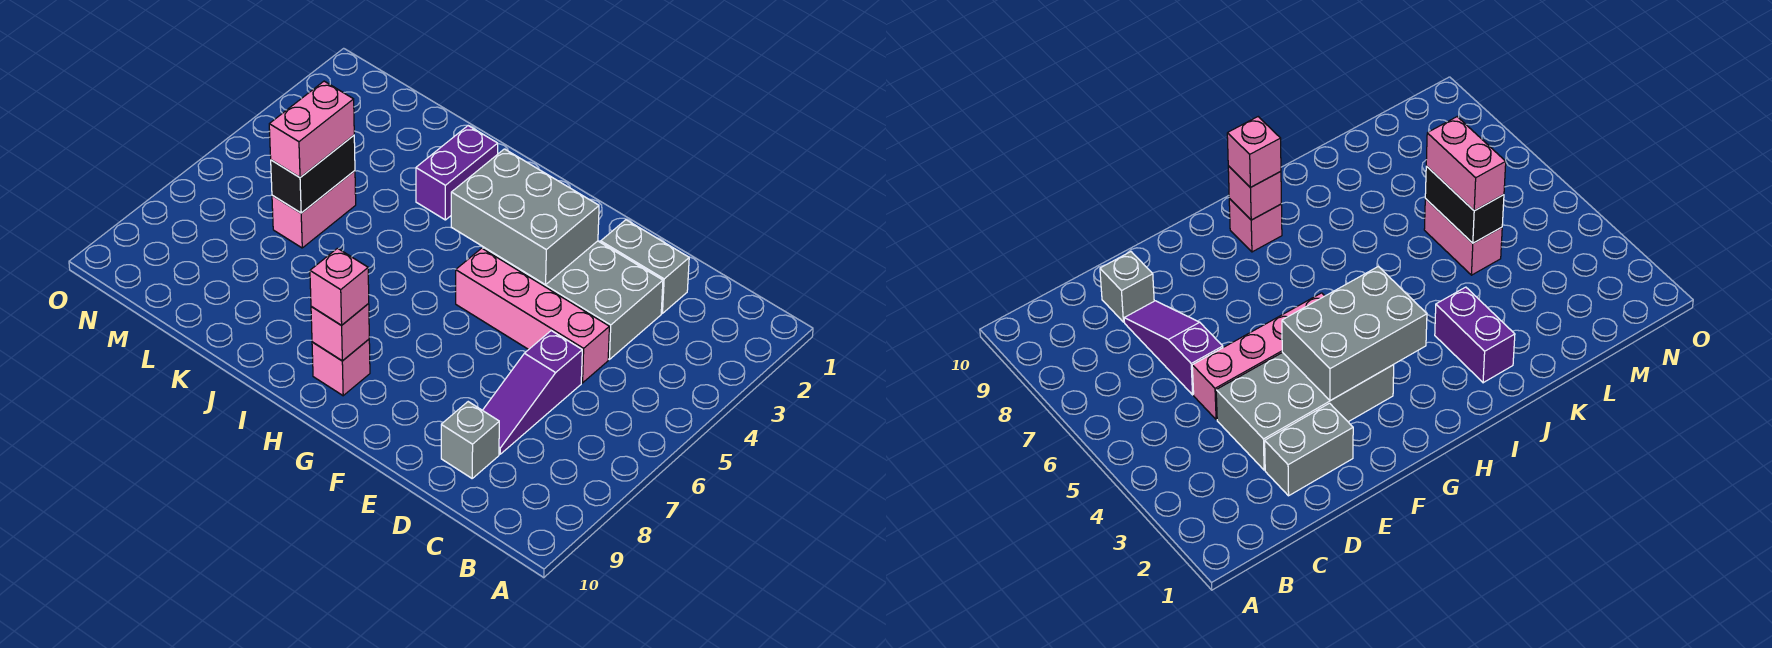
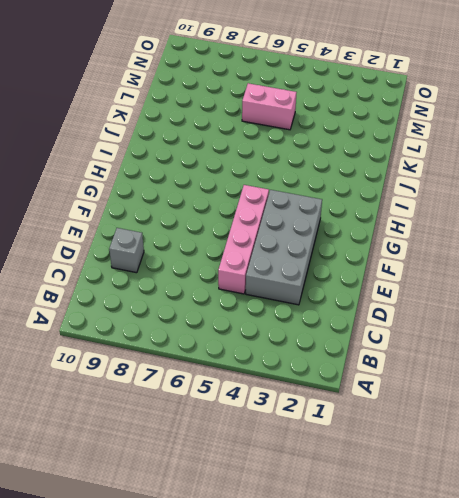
none -> grey 1x2 brick [601,220,689,313]
none -> purple 1x3 slope [483,331,582,454]
none -> pink 1x1 brick [312,339,370,396]

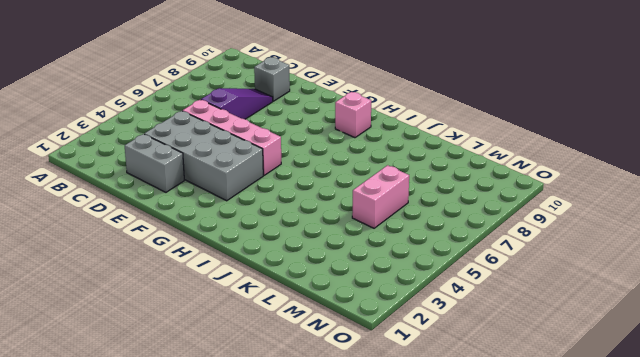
none -> purple 1x2 brick [416,126,498,220]
none -> grey 2x3 brick [451,149,599,285]
none -> pink 1x1 brick [311,304,369,361]

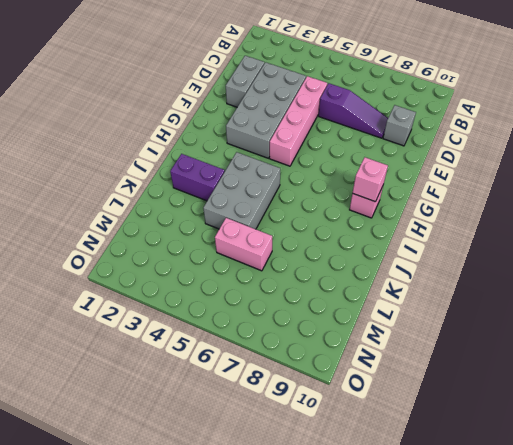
grey 2x3 brick [203,152,280,229] -> grey 2x3 brick moved to [451,149,599,285]
none -> black 1x2 brick [271,135,355,213]
none -> pink 1x1 brick [310,248,369,325]
none -> pink 1x2 brick [269,81,354,177]

